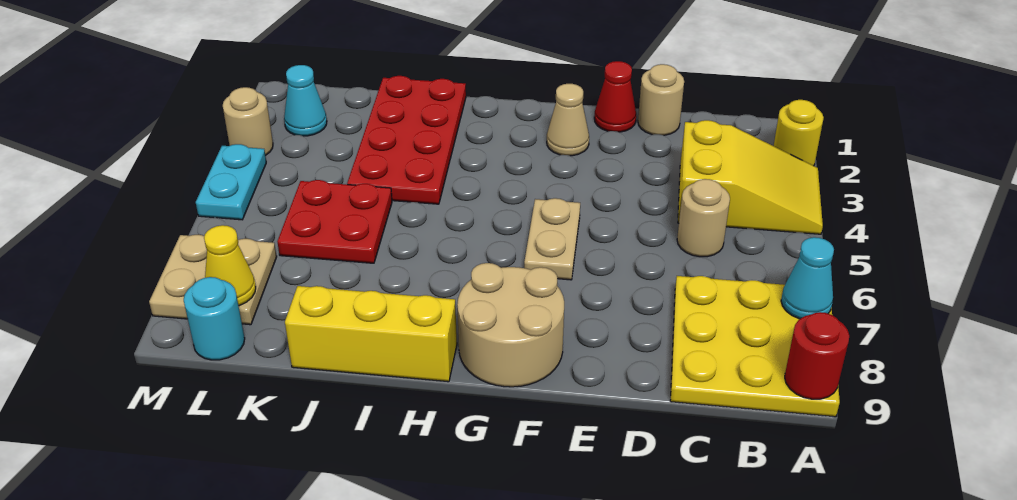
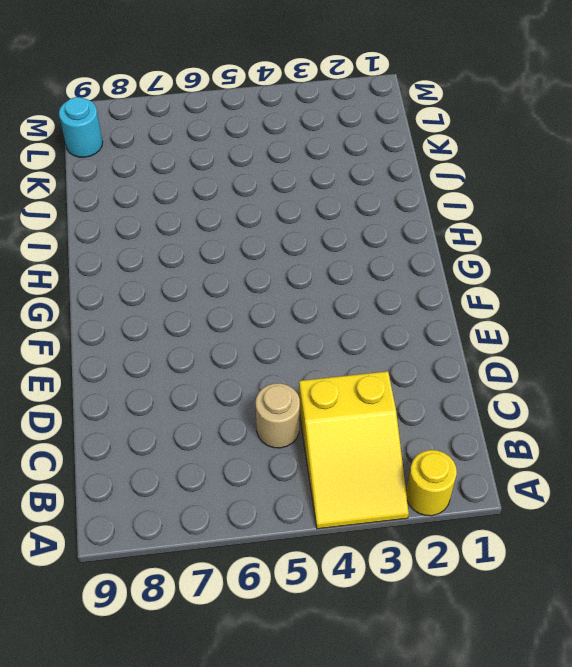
none -> yellow 3x3 plate [670,276,840,417]
none -> tan 1x1 round brick [638,64,684,135]
none -> red 1x1 cone [594,61,636,132]

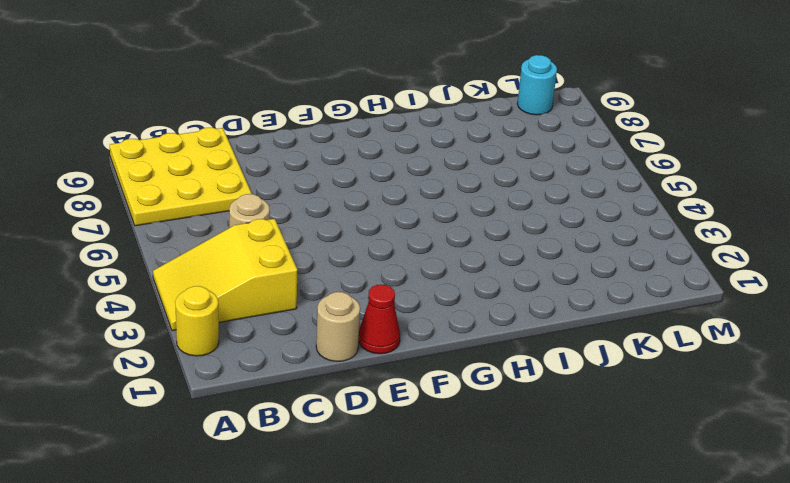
none -> tan 1x1 cone [547,84,589,156]
none -> tan 1x2 plate [524,198,580,280]
none -> tan 2x2 round brick [457,263,564,387]

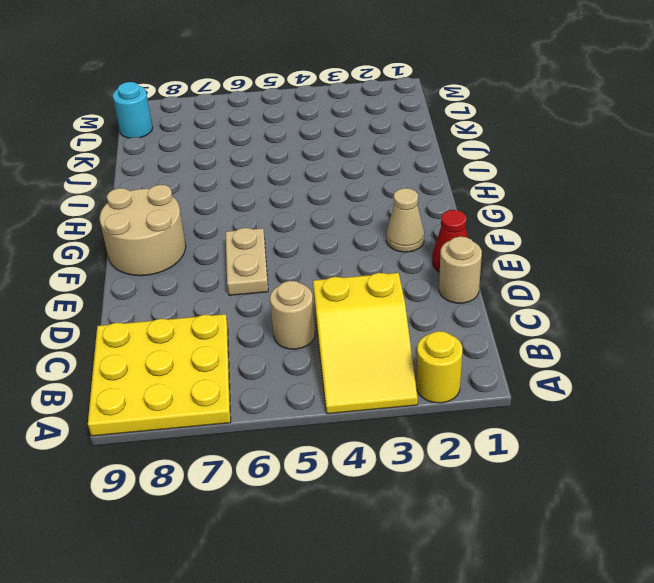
tan 1x2 plate [226,228,268,295] -> tan 1x2 plate turned to [524,198,580,280]
none -> yellow 1x3 brick [285,286,457,382]
none -> red 2x4 plate [347,76,466,204]
none -> red 2x2 plate [277,180,392,263]

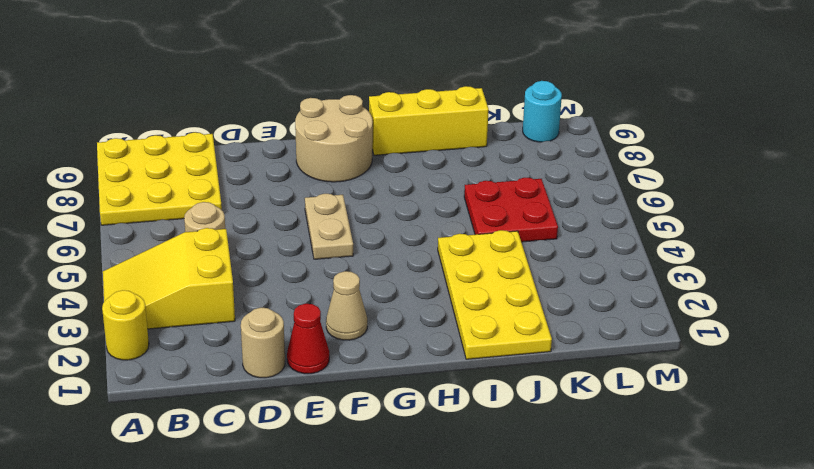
yellow 2x4 plate [438,230,552,359] -> red 2x4 plate [347,76,466,204]
none -> cyan 1x1 cone [284,65,327,136]
none -> tan 2x2 plate [149,235,277,325]
none -> tan 1x1 round brick [223,87,273,156]

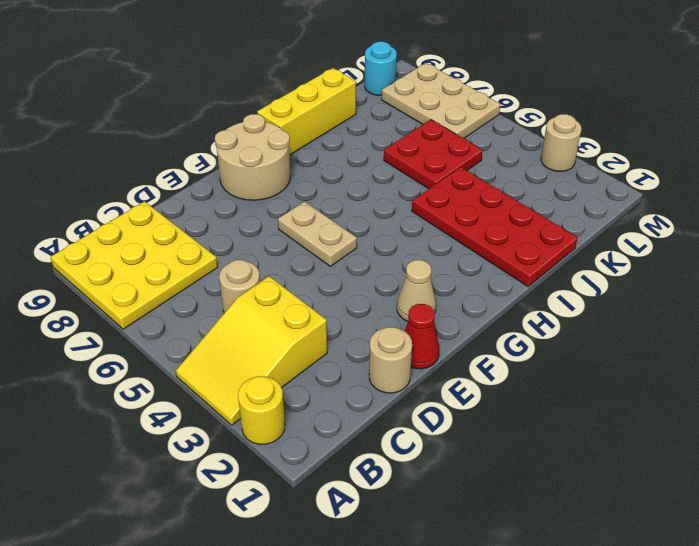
tan 2x3 plate [382,63,500,138] -> tan 2x2 plate [149,235,277,325]
none -> cyan 1x1 cone [284,65,327,136]
none -> cyan 1x2 plate [196,144,266,220]
none -> cyan 1x1 cone [781,237,834,319]

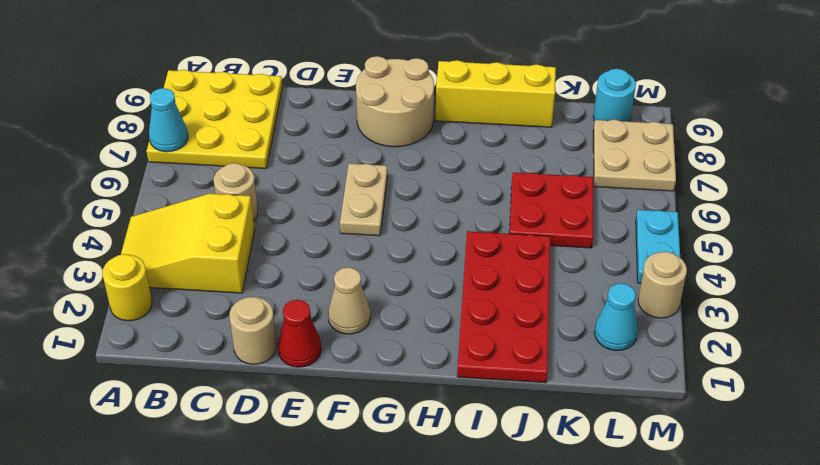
none -> red 1x1 round brick [785,312,849,399]
none -> yellow 1x1 cone [204,225,256,306]

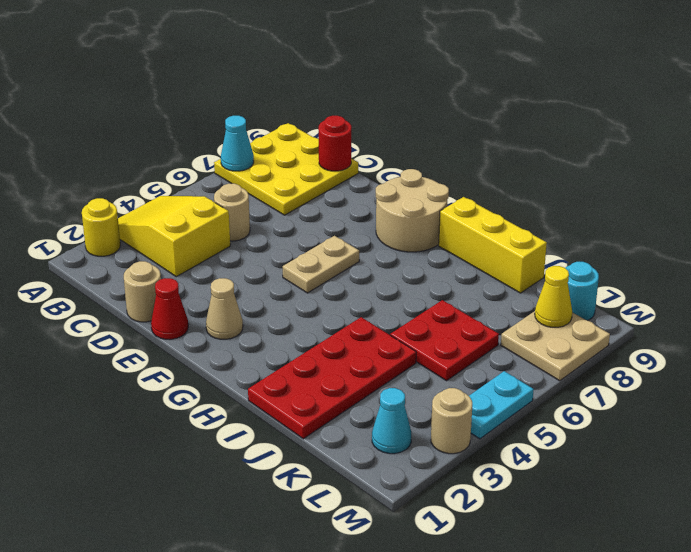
red 1x1 round brick [318,116,351,171] -> red 1x1 round brick moved to [785,312,849,399]

